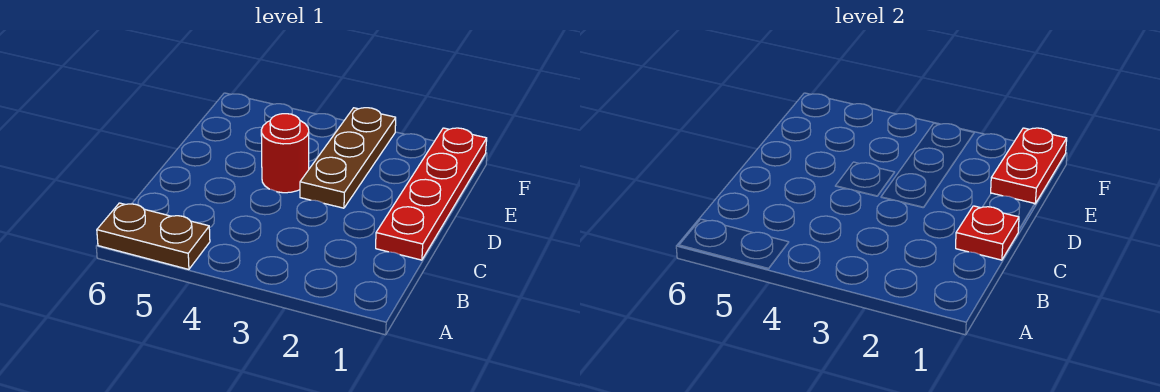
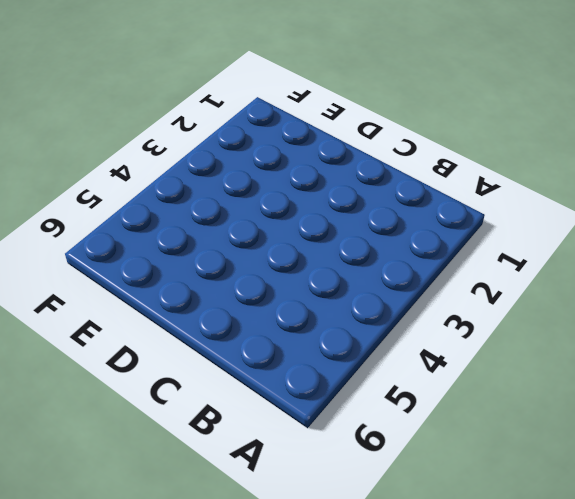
none -> brown 1x2 plate [97,203,210,269]
none -> red 1x4 plate [376,128,487,260]

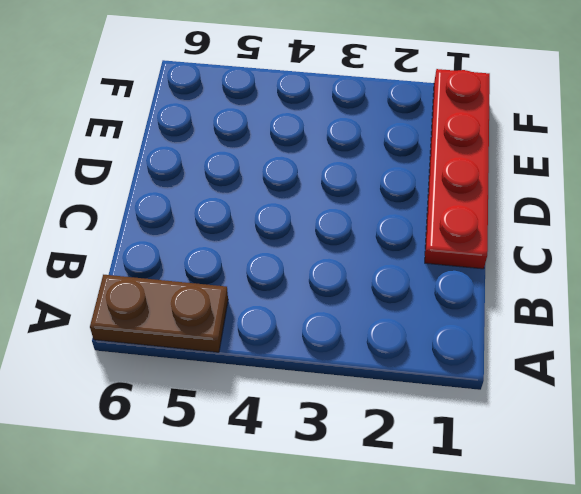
none -> brown 1x3 plate [300,108,396,208]
none -> red 1x1 round brick [261,114,309,193]

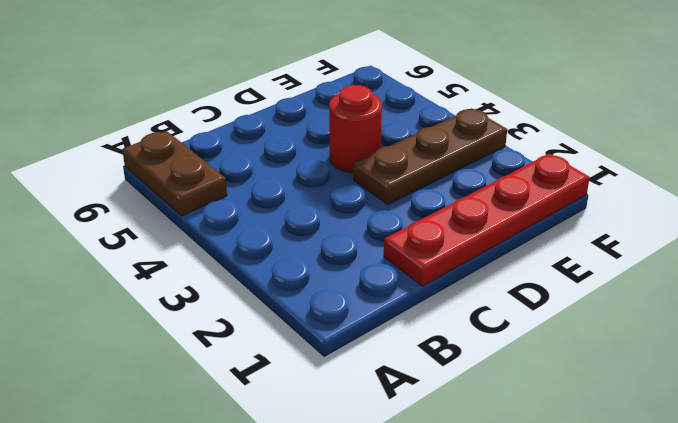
none -> red 1x1 plate [956,206,1019,260]
none -> red 1x2 plate [991,128,1067,204]

